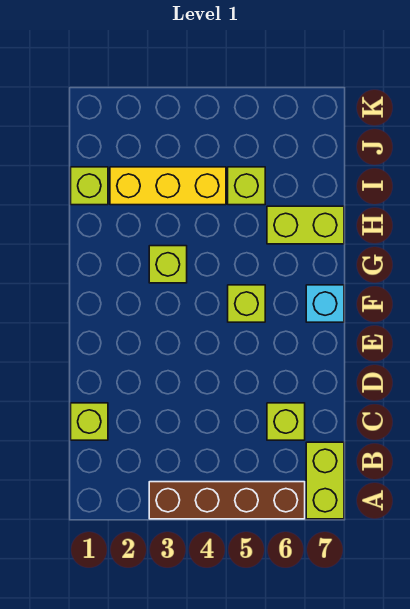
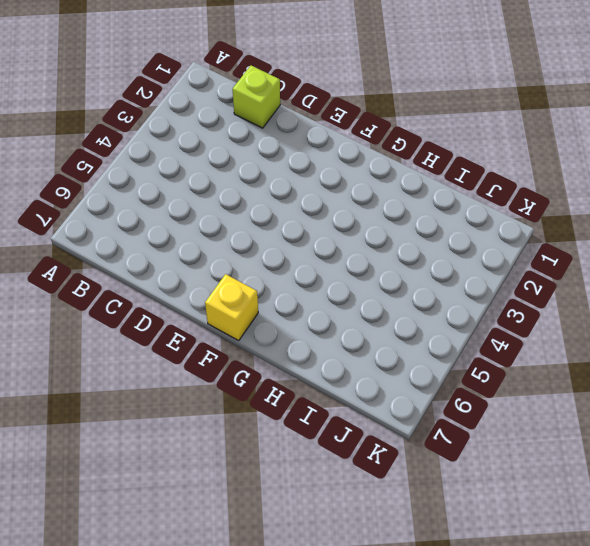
yellow 1x1 brick [205,274,258,340] -> cyan 1x1 brick [306,285,344,322]
none -> brown 1x4 brick [149,482,305,519]
none -> lime 1x2 brick [306,442,344,519]

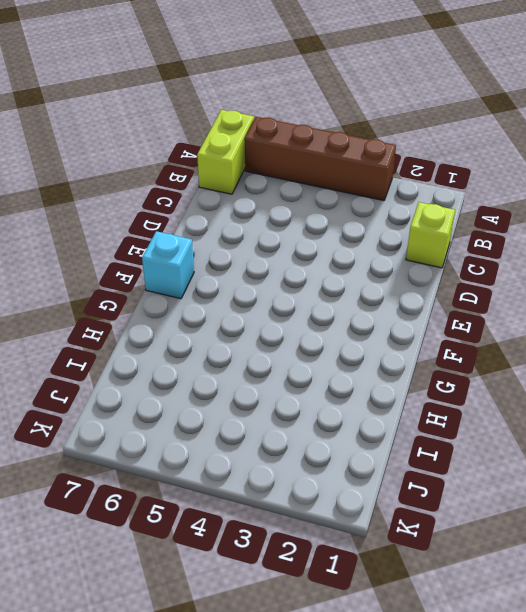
none -> lime 1x1 brick [267,403,305,440]
none -> lime 1x1 brick [228,285,265,322]

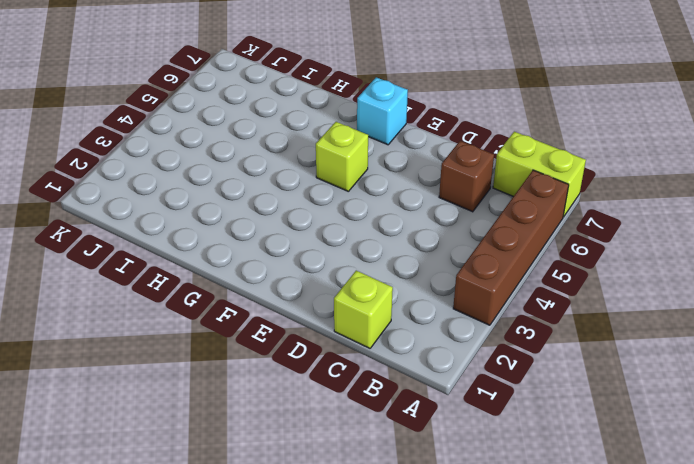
brown 1x1 brick [439,141,494,212] -> lime 1x1 brick [267,403,305,440]
none -> lime 1x1 brick [149,246,187,283]
none -> lime 1x2 brick [267,206,344,244]

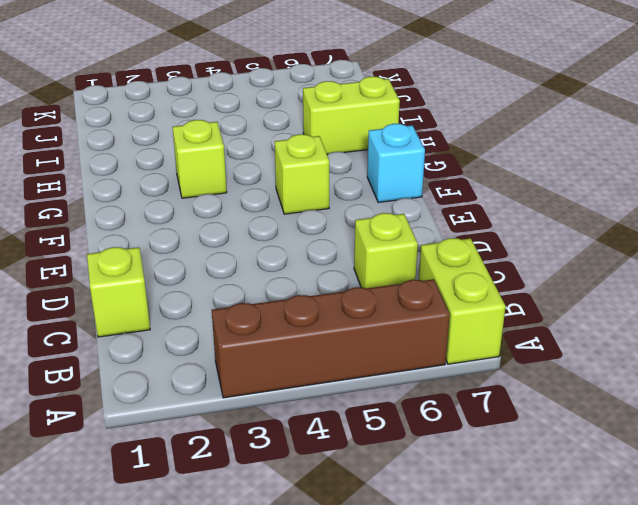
none -> lime 1x1 brick [71,167,108,205]
none -> yellow 1x3 brick [110,167,226,205]

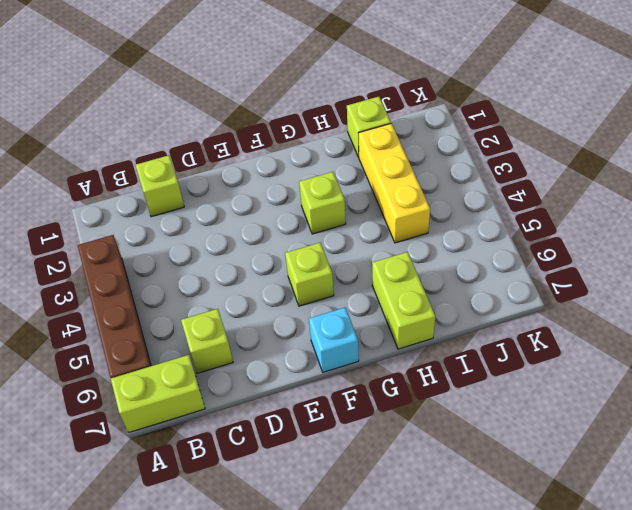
none -> lime 1x1 brick [228,167,265,205]

